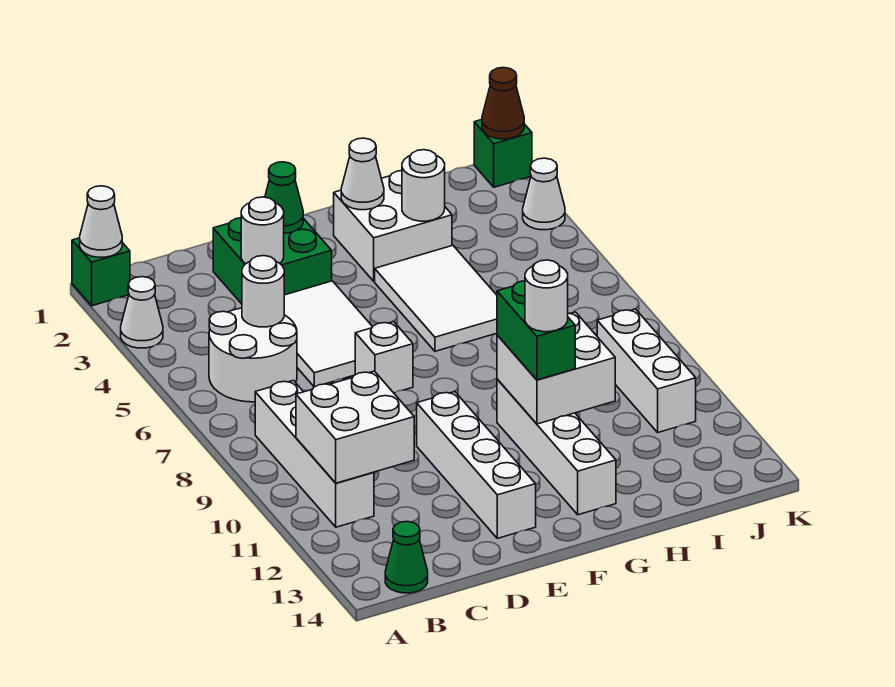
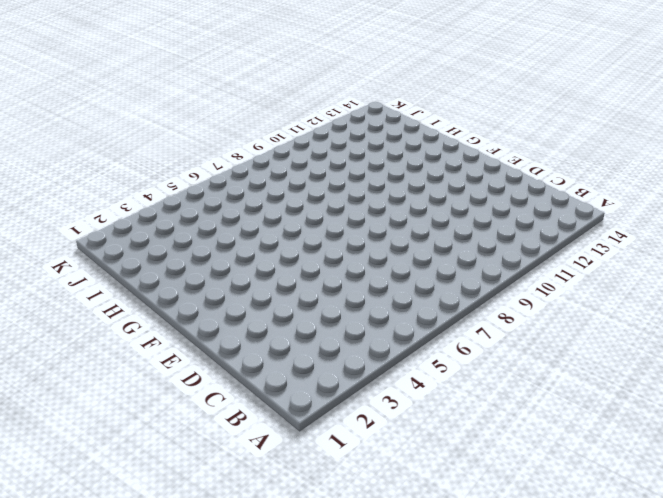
none -> green 1x1 brick [72,238,130,306]
none -> white 1x1 cone [121,277,163,348]
none -> white 2x2 round brick [209,308,297,402]

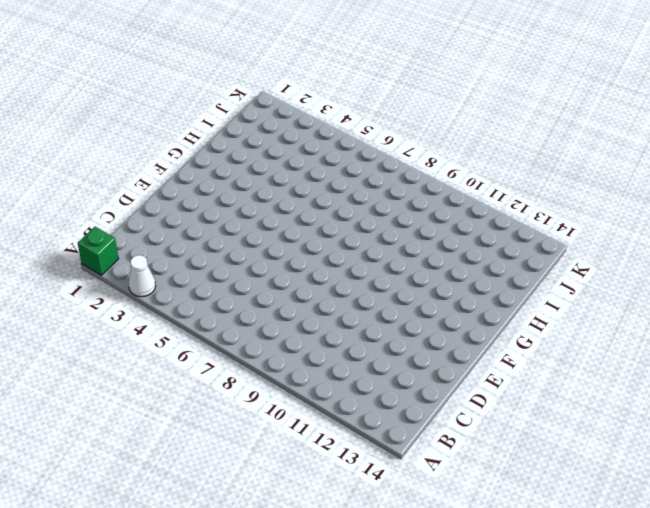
none -> white 2x2 round brick [209,308,297,402]
none -> white 1x4 brick [255,380,374,527]
none -> green 1x1 cone [385,522,428,593]

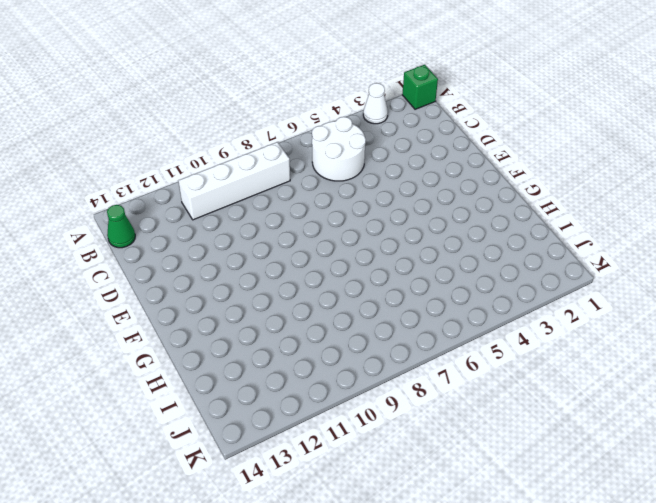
none -> green 2x2 brick [213,218,332,304]
none -> white 2x3 tile [284,281,372,387]
none -> white 1x1 brick [355,322,413,393]

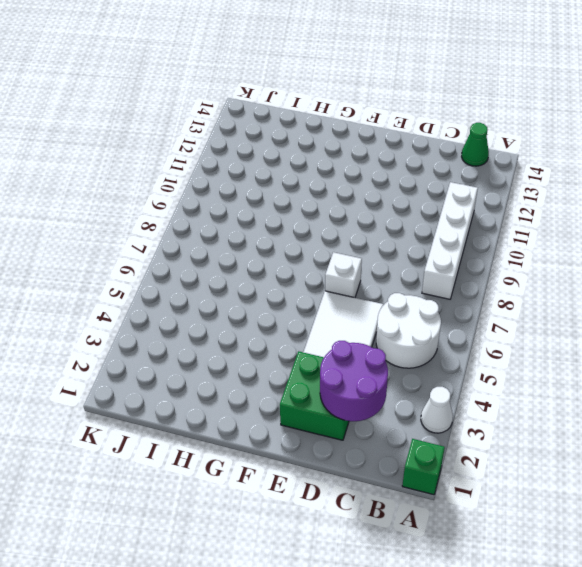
purple 2x2 round brick [320,341,388,421] -> white 1x1 round brick [241,197,284,264]
none -> white 1x4 brick [417,391,536,538]
none -> white 2x2 brick [334,171,452,281]
none -> white 2x3 tile [375,245,497,351]

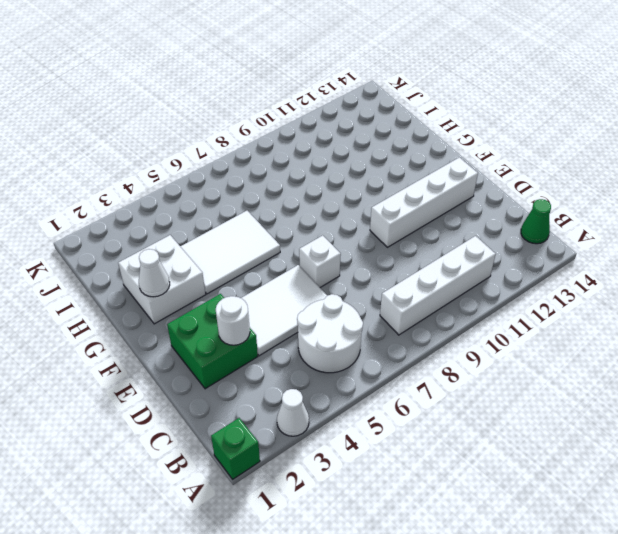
none -> white 1x4 brick [497,379,616,515]
none -> white 1x3 brick [597,309,696,432]
none -> green 1x1 brick [474,120,532,187]

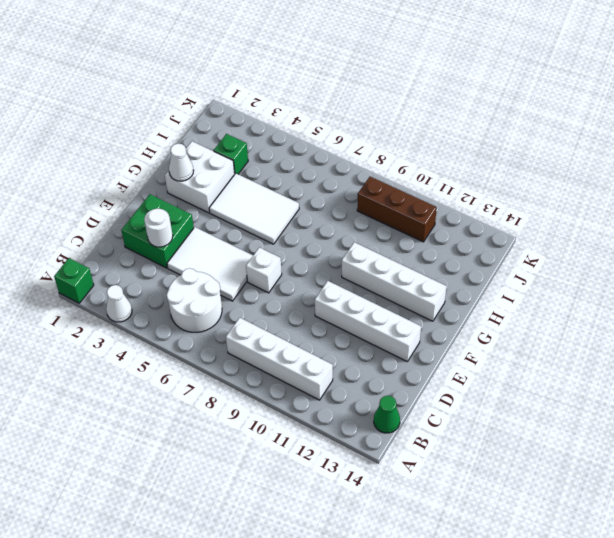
green 1x1 brick [214,134,248,174] -> green 1x1 brick moved to [474,120,532,187]
brown 1x3 brick [357,177,437,242] -> white 1x3 brick [597,309,696,432]
none -> white 1x1 cone [523,158,565,230]
none -> white 1x1 cone [80,186,122,257]
none -> white 2x2 brick [296,371,414,483]

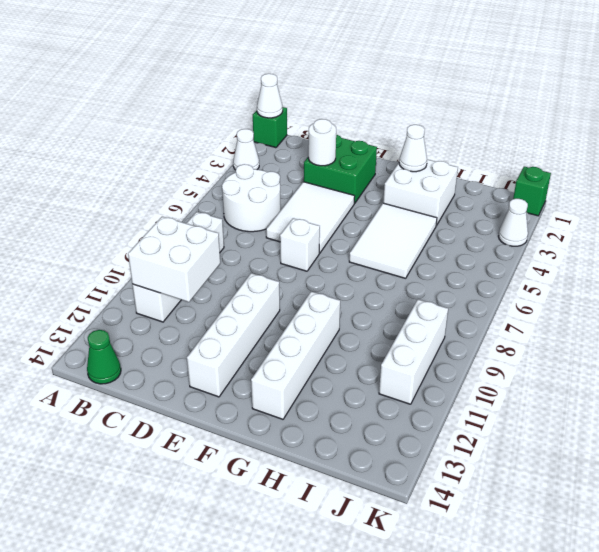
none -> white 1x1 round brick [242,256,284,327]
none -> green 1x1 cone [265,162,303,233]
none -> white 2x2 brick [497,312,615,424]

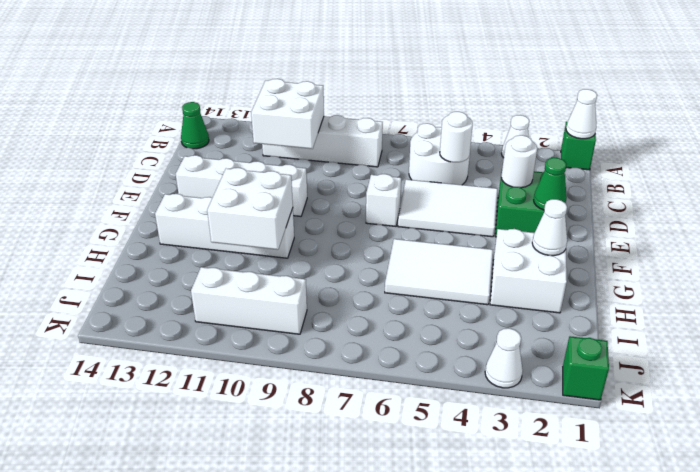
none -> white 1x1 round brick [402,150,445,221]
none -> brown 1x1 cone [482,68,524,139]
none -> green 1x2 brick [497,281,575,380]

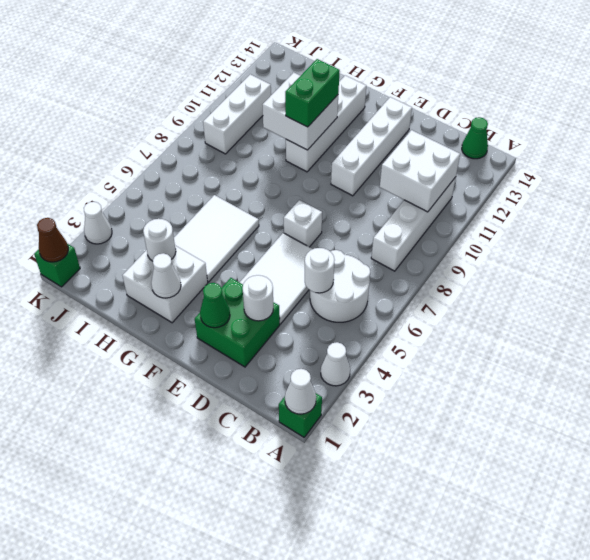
none -> white 1x1 round brick [525,260,568,332]

